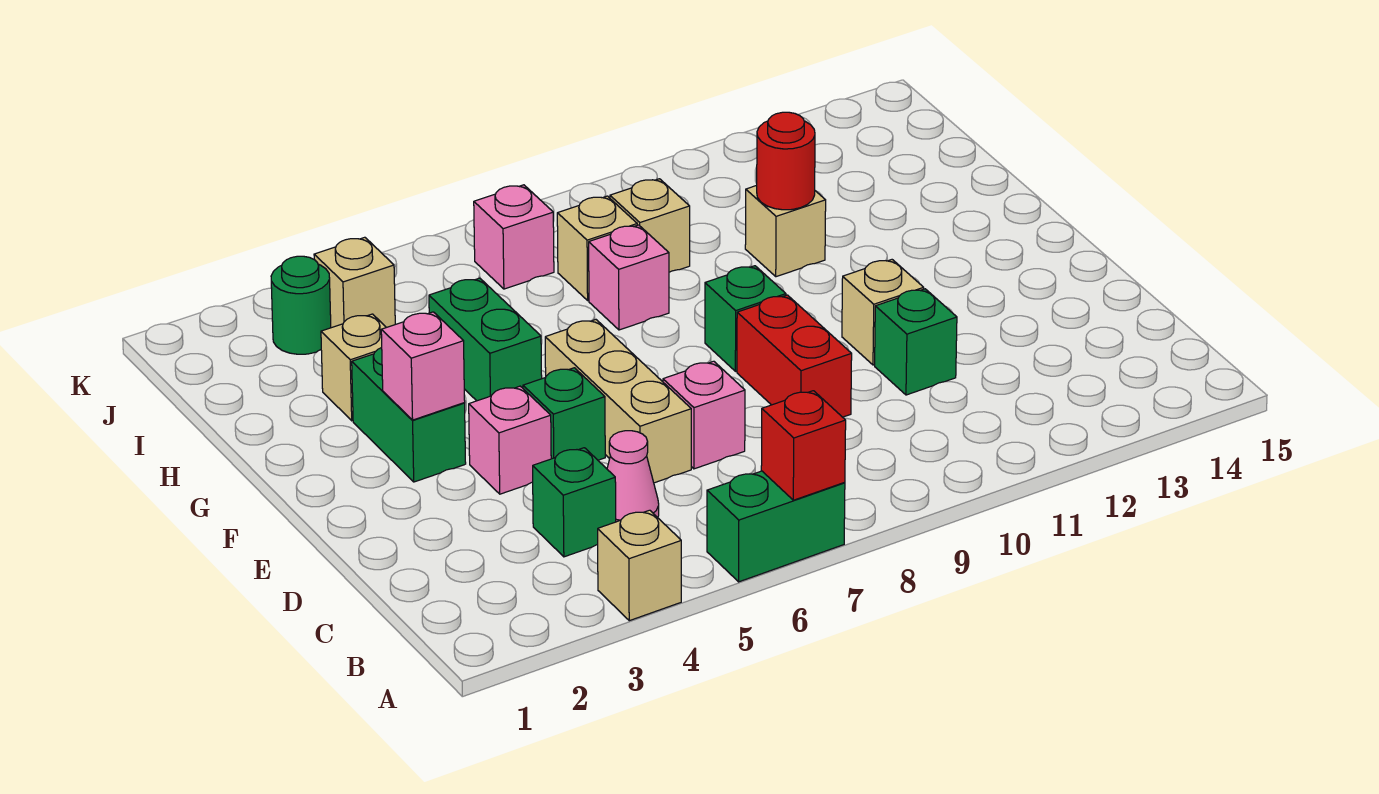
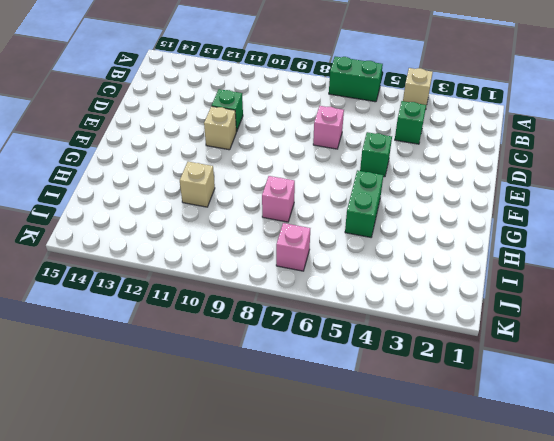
none -> pink 1x1 cone [607,431,659,522]
none -> tan 1x3 brick [545,320,691,483]
none -> red 1x2 brick [737,295,852,417]

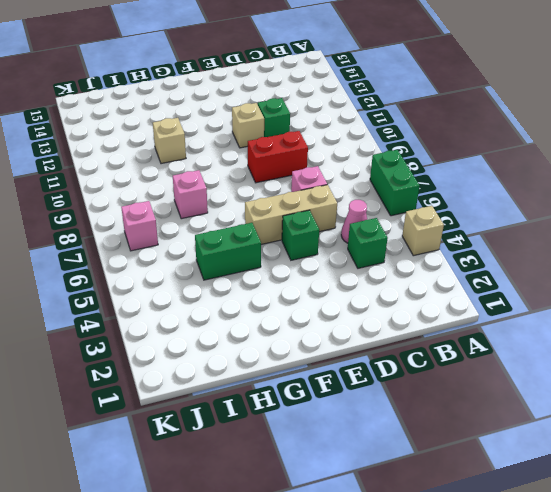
none -> pink 1x1 brick [469,386,551,494]
none -> green 1x2 brick [352,348,466,482]
none -> green 1x1 brick [705,266,786,371]

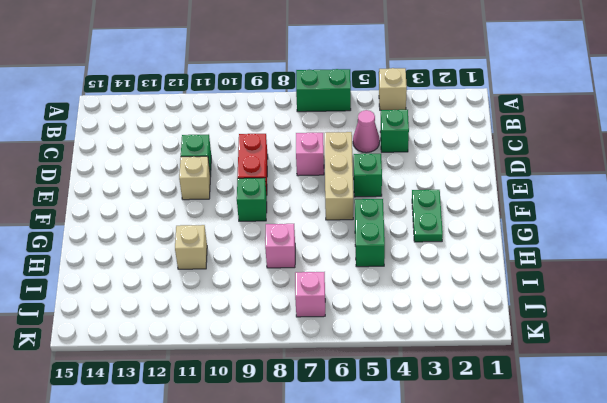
green 1x2 plate [412,190,443,242] -> green 1x2 brick [352,348,466,482]
none -> pink 1x1 brick [469,386,551,494]
none -> tan 1x1 brick [321,314,386,421]
none -> tan 1x1 brick [557,196,637,300]

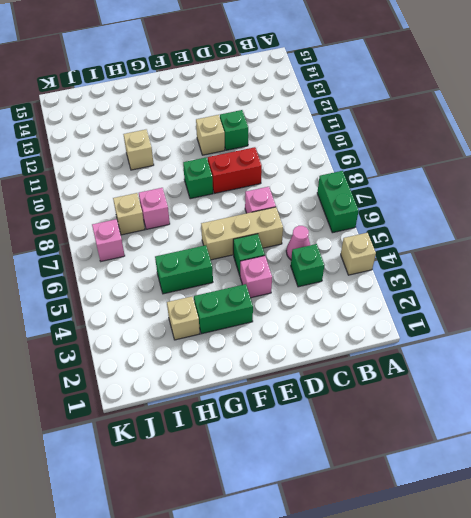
none -> tan 1x1 brick [610,179,690,272]
none -> green 1x1 round brick [271,256,331,354]
none -> tan 1x1 brick [314,237,395,328]

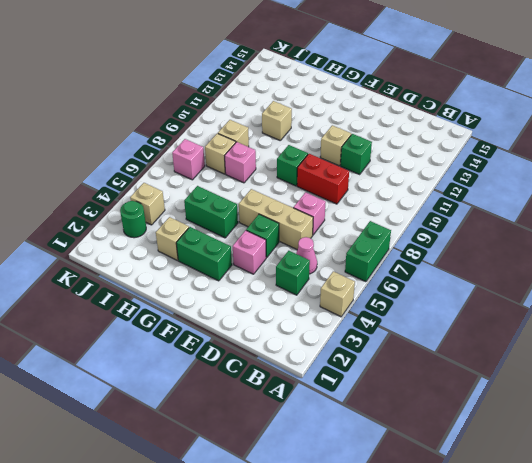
none -> red 1x1 brick [761,391,846,500]
none -> pink 1x1 brick [381,312,465,420]
none -> red 1x1 round brick [757,112,815,210]

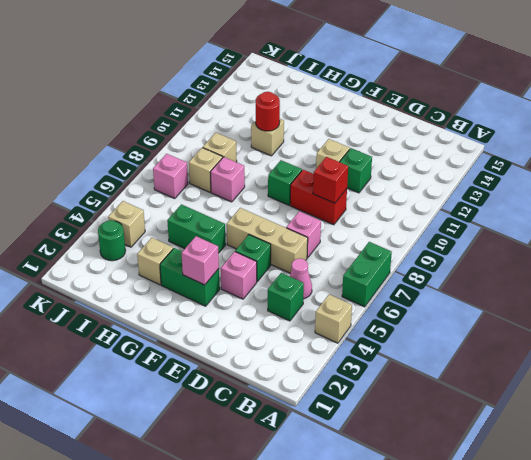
red 1x1 brick [313,157,348,203] -> red 1x1 brick moved to [761,391,846,500]

